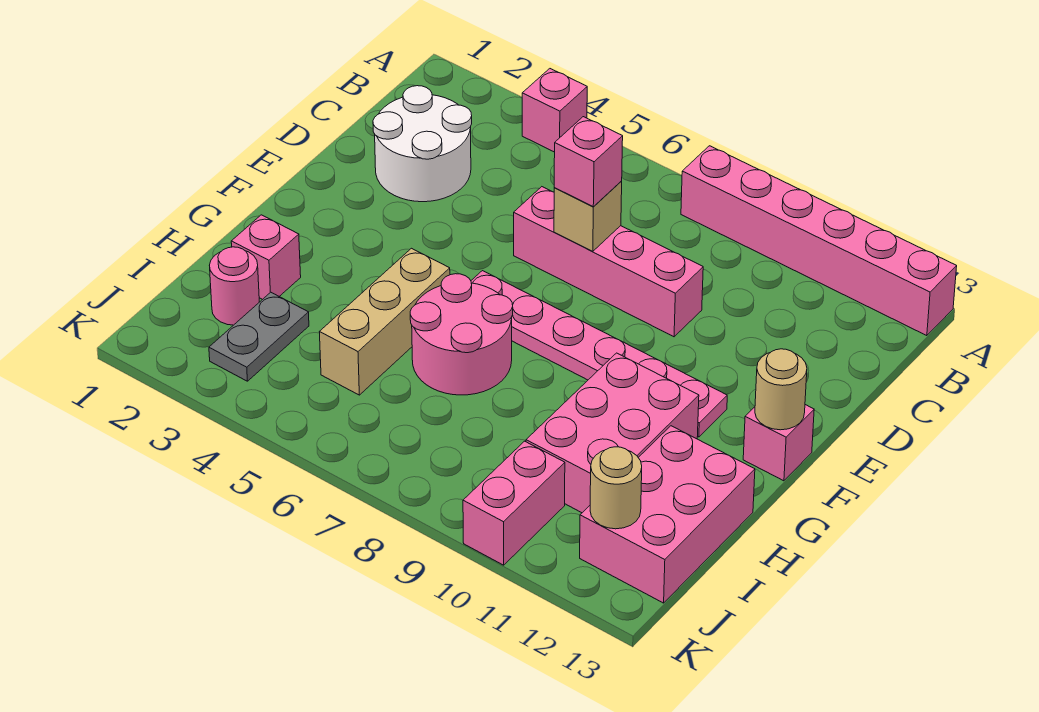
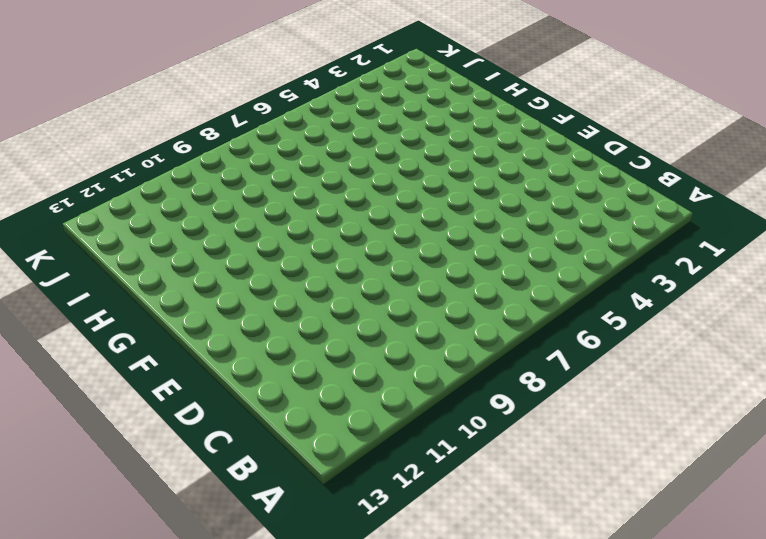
none -> pink 1x1 brick [522,69,587,152]
none -> pink 1x6 brick [681,146,957,336]
none -> white 2x2 round brick [373,86,472,202]

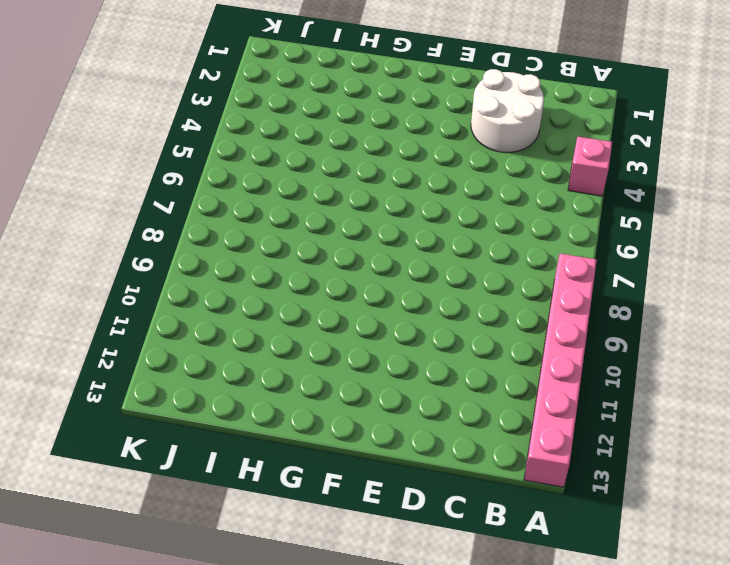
none -> pink 1x4 brick [514,187,703,337]
none -> pink 1x6 plate [471,271,727,437]
none -> pink 1x1 brick [743,405,814,481]

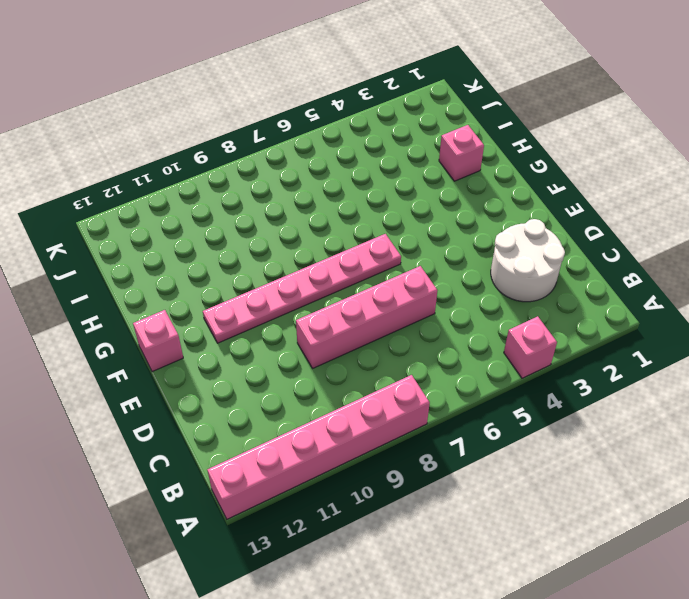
none -> tan 1x3 brick [320,248,450,395]
none -> pink 2x2 round brick [410,274,513,395]
none -> pink 2x3 brick [526,353,699,513]

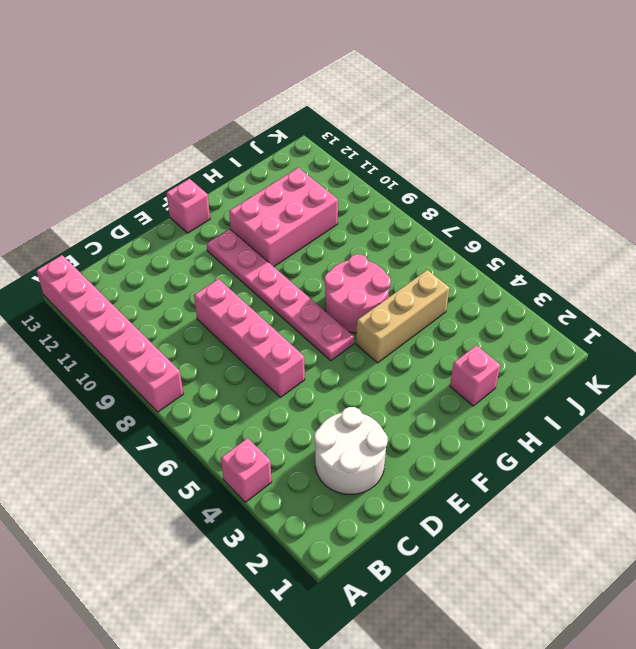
none -> pink 2x3 brick [580,426,755,603]
none -> pink 1x1 round brick [209,247,259,325]
none -> grey 1x2 plate [209,292,309,381]

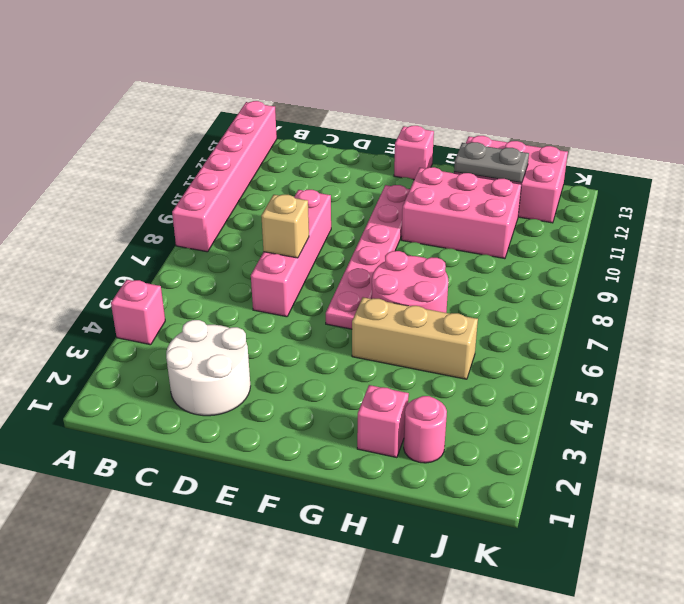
grey 1x2 plate [454,142,529,183] -> grey 1x2 plate moved to [209,292,309,381]
none -> pink 1x2 brick [463,441,565,565]
none -> tan 1x1 round brick [755,349,807,430]
none -> tan 1x1 round brick [590,447,642,529]

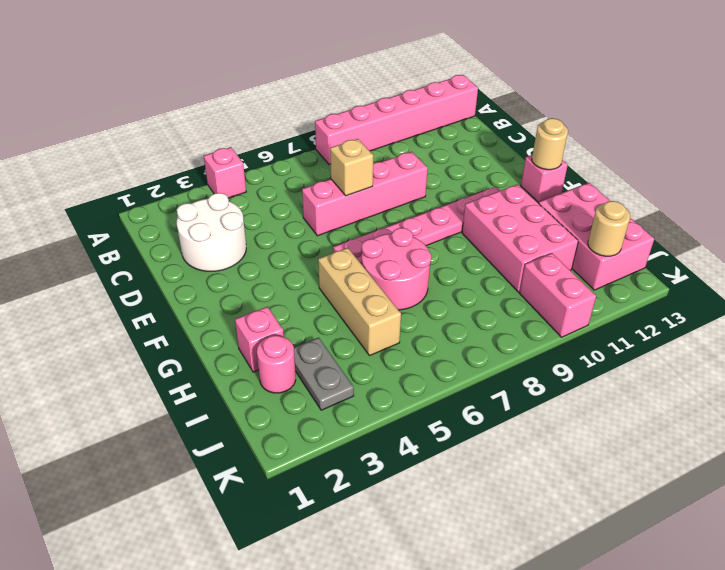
none -> pink 1x1 brick [554,117,623,207]

